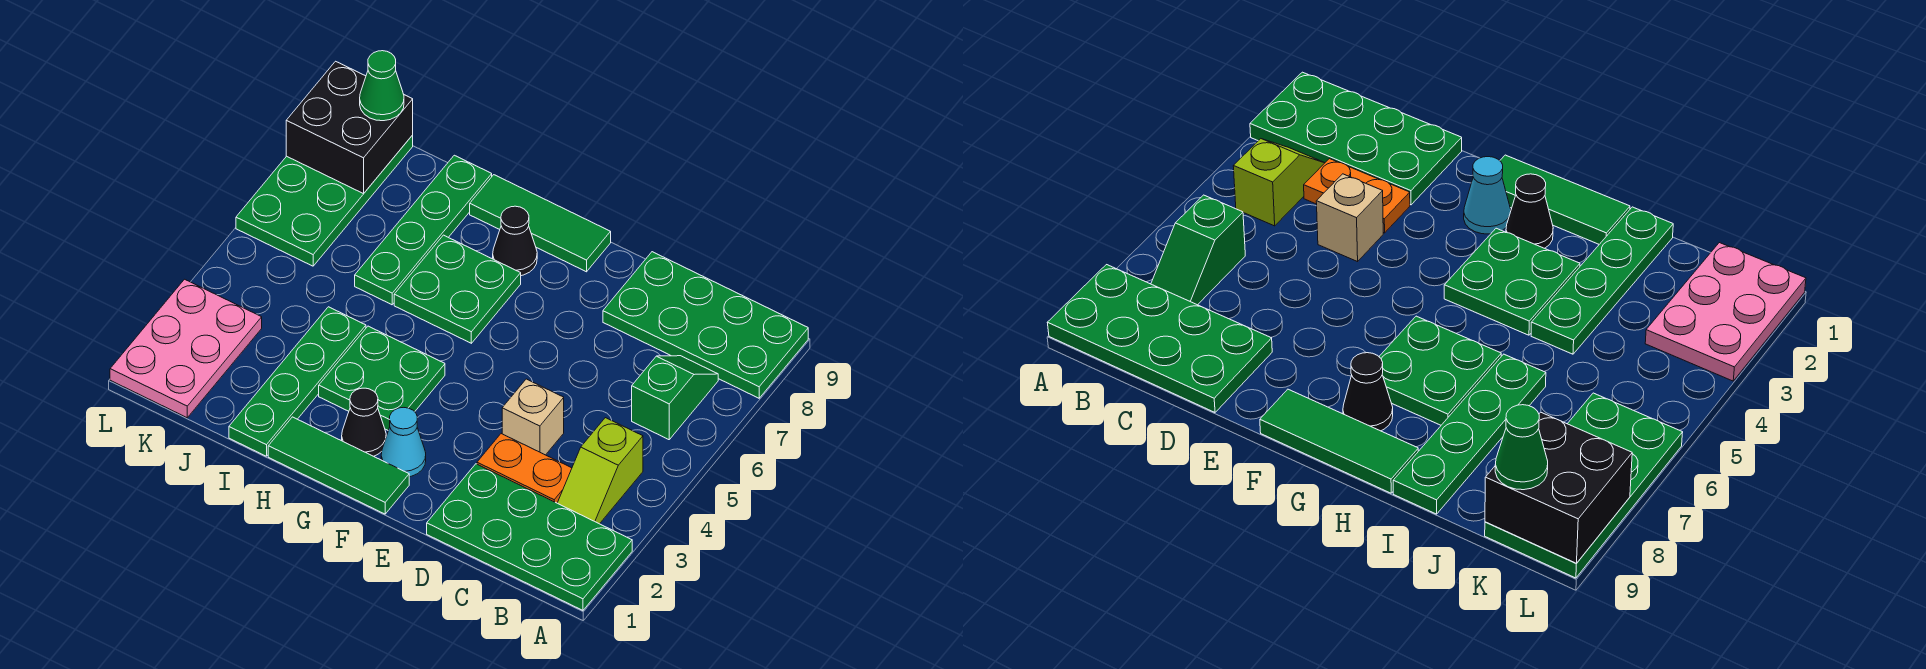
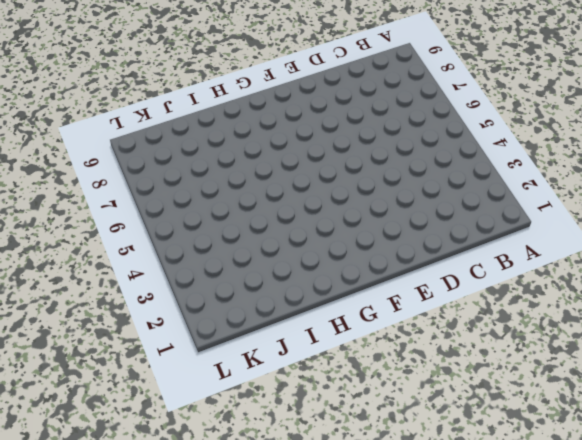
none -> green 2x4 plate [427,464,632,610]
none -> green 2x4 plate [603,252,808,398]
none -> lime 1x2 slope [558,418,643,524]

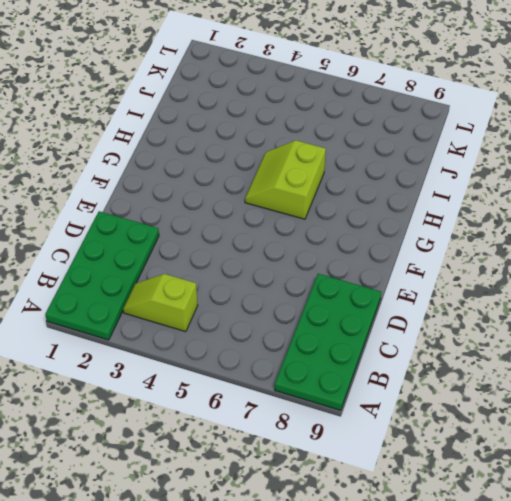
lime 2x2 slope [245,140,326,219] -> green 2x2 plate [394,235,521,343]
none -> green 1x2 slope [632,356,718,440]
none -> orange 1x2 plate [477,434,572,503]
none -> tan 1x1 brick [502,379,564,455]

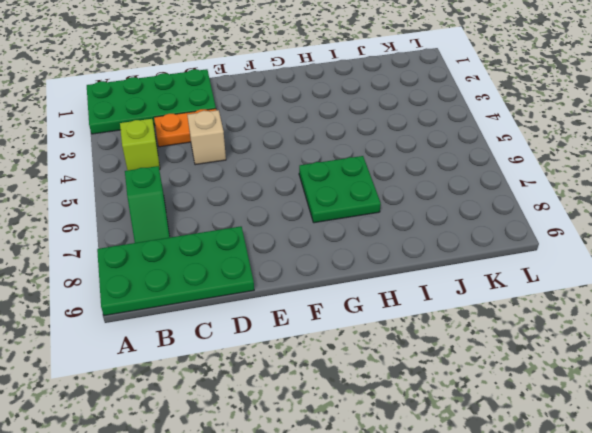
none -> green 1x3 tile [268,417,409,514]
none -> cyan 1x1 cone [381,408,426,477]
none -> green 1x3 tile [470,175,611,272]

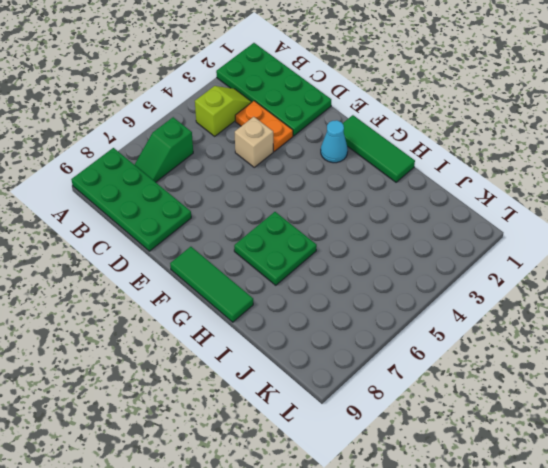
none -> black 1x1 cone [342,388,386,456]
none -> green 2x2 plate [319,326,445,430]
none -> black 1x1 cone [493,206,537,276]

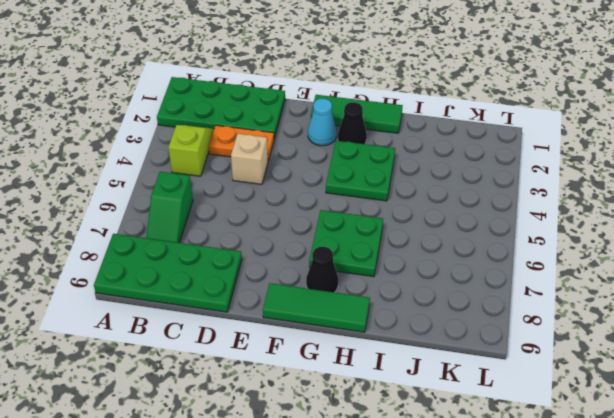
none -> green 1x4 plate [229,307,366,456]
none -> green 1x4 plate [355,155,492,305]
none -> pink 2x3 plate [110,279,262,418]

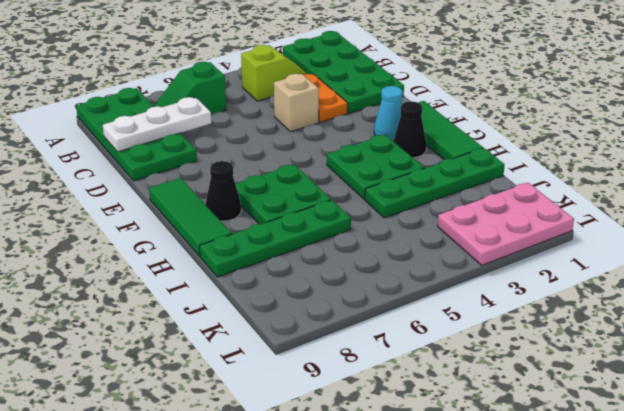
white 1x3 plate [103,97,211,152] -> none
none -> green 2x4 plate [236,135,413,266]
none -> black 2x2 brick [286,61,413,194]
none -> green 1x1 cone [360,51,404,121]

